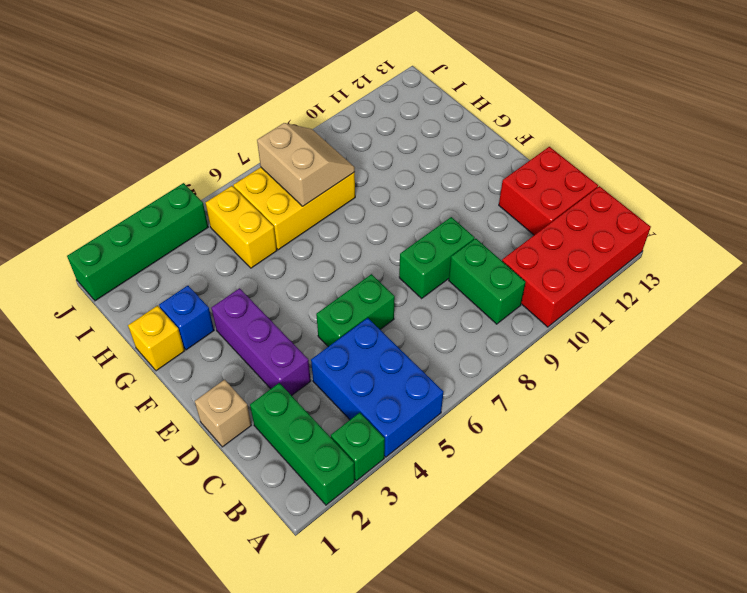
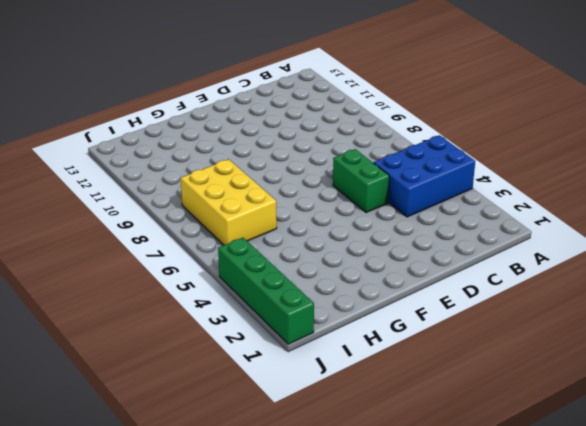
none -> green 1x3 brick [250,383,355,505]
none -> green 1x1 brick [331,413,385,481]
none -> red 2x4 brick [502,186,651,327]

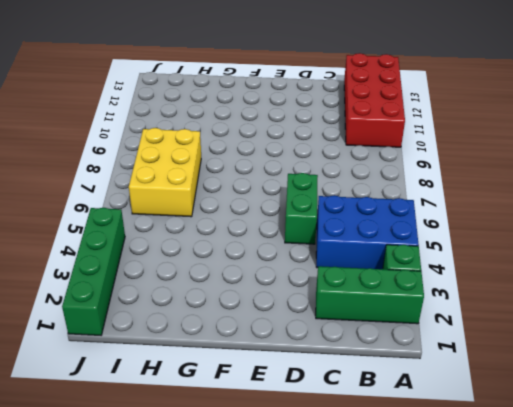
none -> green 1x2 brick [449,239,526,324]
none -> red 2x2 brick [499,147,598,235]
none -> tan 1x1 brick [195,380,251,447]

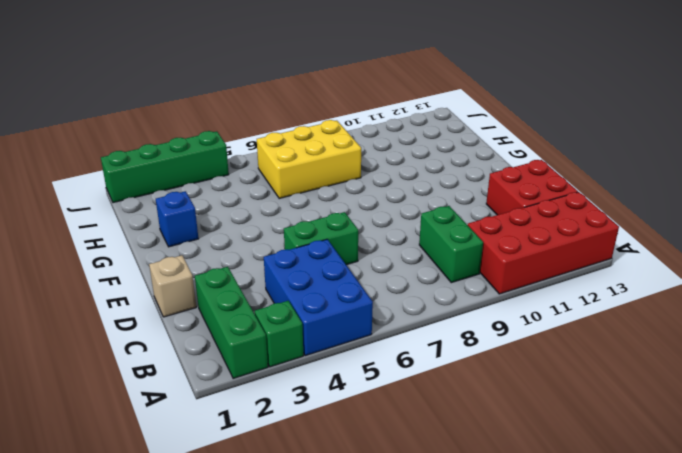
none -> purple 1x3 brick [211,288,311,396]
none -> green 1x2 brick [399,217,475,298]
none -> yellow 1x1 brick [128,306,185,371]

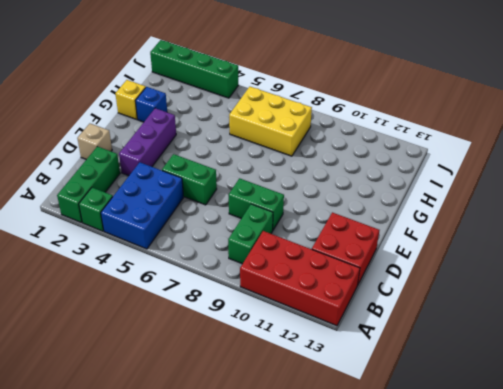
none -> yellow 1x2 brick [206,186,277,268]
none -> tan 2x2 slope [257,123,355,206]

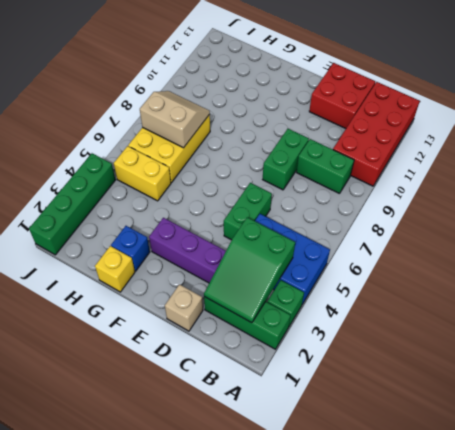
green 2x3 slope [204,217,295,323] -> none

